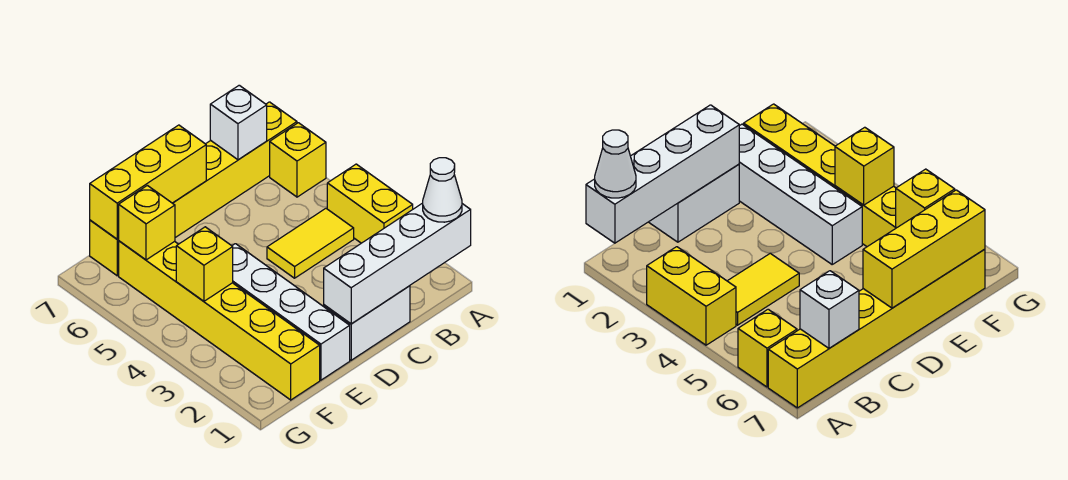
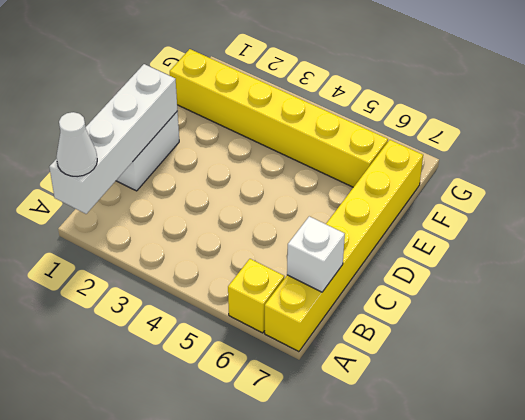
none -> yellow 1x2 brick [327,164,413,243]
none -> yellow 1x2 tile [267,209,354,278]
none -> white 1x4 brick [232,244,350,380]

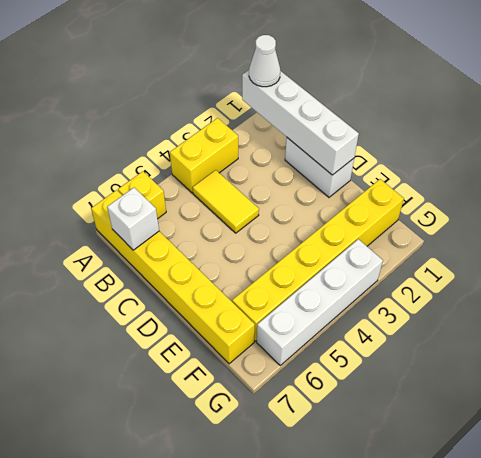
white 1x4 brick [257,239,383,365] -> white 1x4 brick moved to [232,244,350,380]
none -> yellow 1x3 brick [90,125,206,239]
none -> yellow 1x1 brick [176,227,233,301]
none -> yellow 1x1 brick [119,185,175,260]

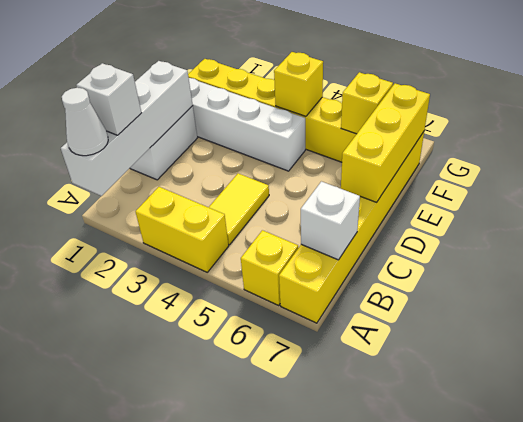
white 1x1 brick [76,63,141,135] -> none

